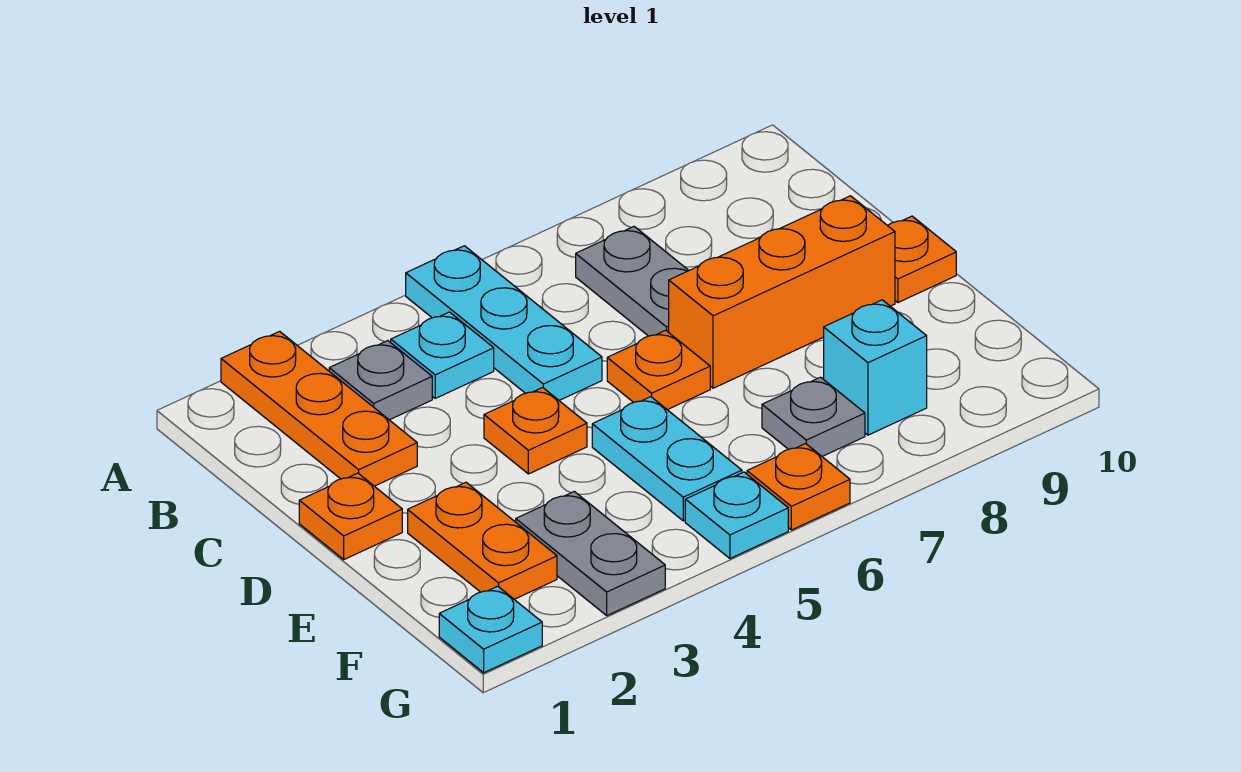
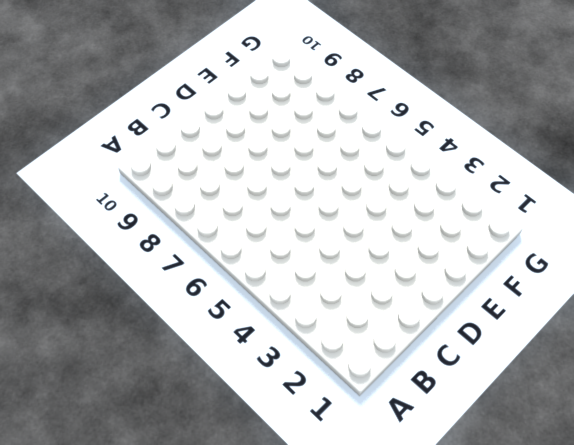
none -> orange 1x3 plate [221,331,417,486]
none -> cyan 1x3 plate [406,246,602,400]
none -> grey 1x1 plate [329,341,432,420]

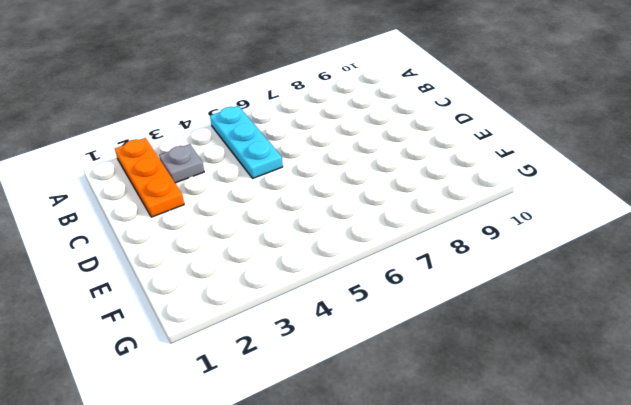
none -> cyan 1x1 plate [391,312,494,398]
none -> grey 1x2 plate [576,227,689,336]
none -> orange 1x1 plate [299,473,402,559]

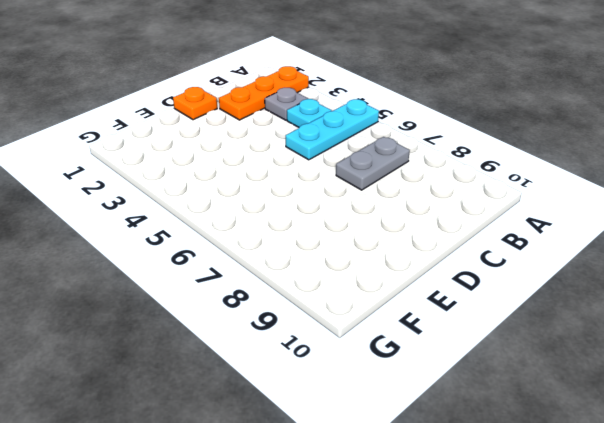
none -> orange 1x1 plate [484,387,587,474]
none -> orange 1x1 plate [607,330,710,410]
none -> orange 1x3 brick [669,196,895,388]

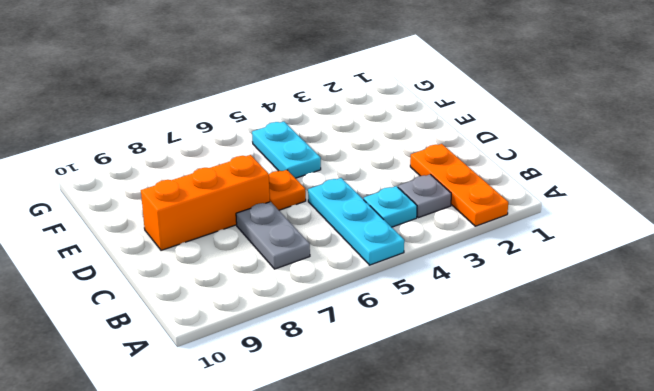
none -> orange 1x1 plate [299,473,402,559]
none -> orange 1x1 plate [484,387,587,474]
none -> orange 1x1 plate [888,216,956,302]

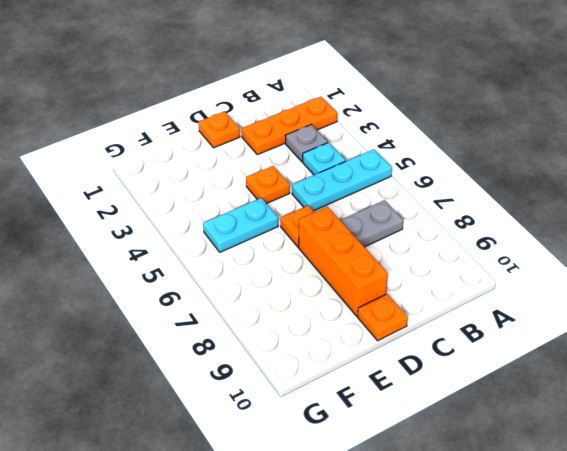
none -> orange 1x2 plate [408,482,557,599]
none -> grey 1x2 plate [516,491,665,616]
none -> grey 1x1 plate [762,377,865,456]

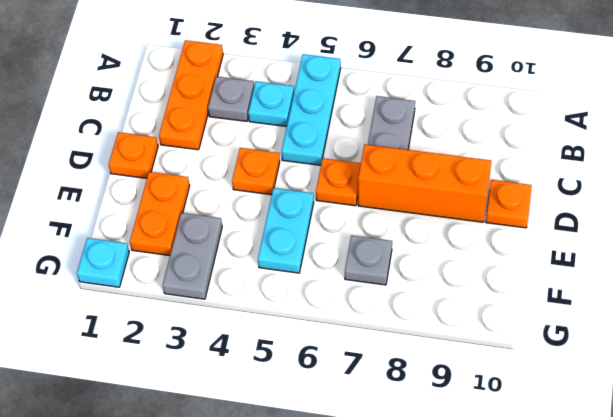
none -> cyan 1x1 brick [824,300,927,435]
none -> cyan 1x1 plate [685,472,788,558]
none -> orange 1x1 plate [747,444,850,530]

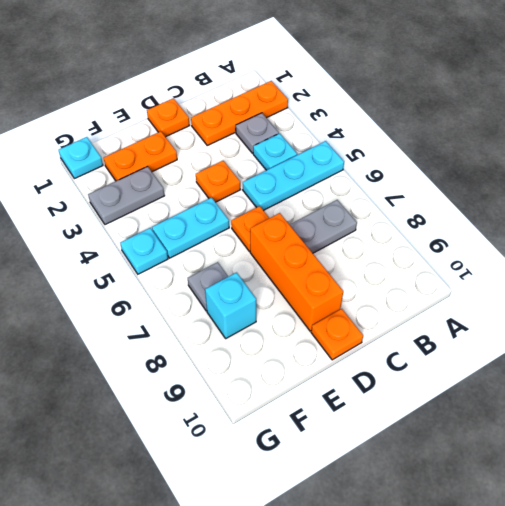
none -> orange 1x1 plate [747,444,850,530]

